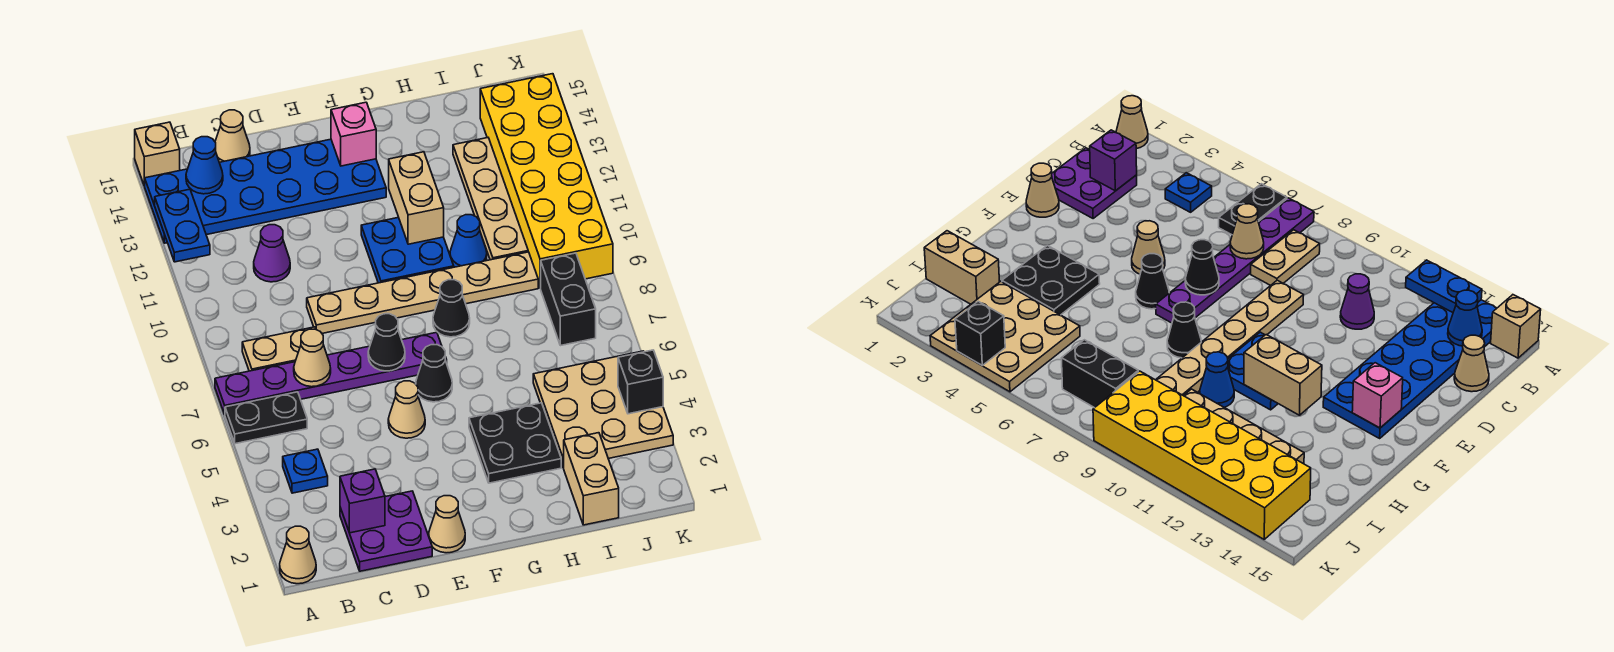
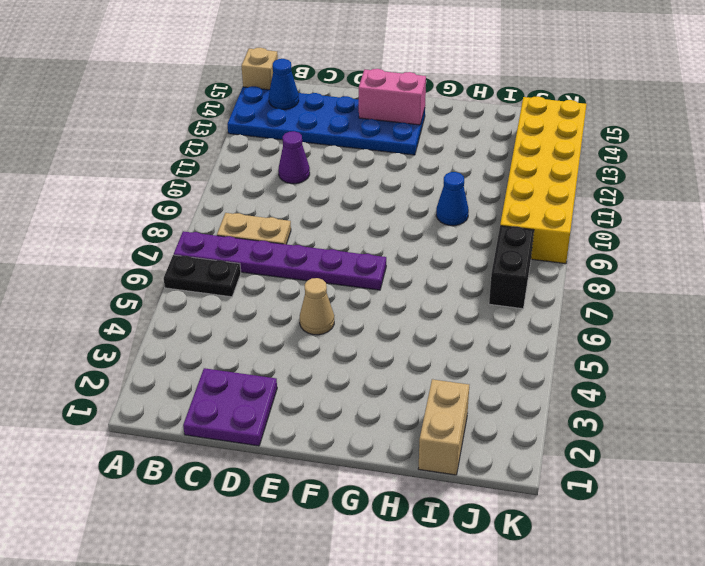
pink 1x2 brick [358,69,426,125] -> pink 1x1 brick [331,102,376,166]
none -> tan 1x1 cone [280,526,316,584]
none -> blue 1x1 plate [283,449,328,493]
none -> tan 1x1 cone [215,110,250,162]
none -> tan 1x6 plate [307,252,538,333]

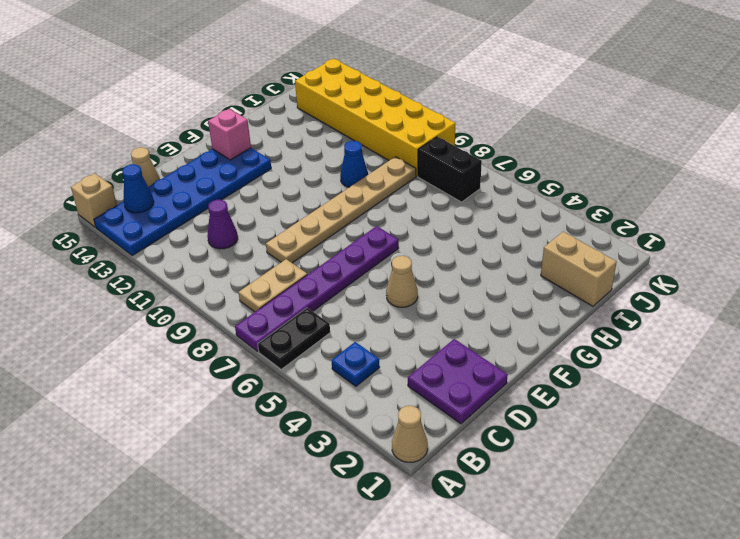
none -> tan 1x1 cone [429,496,465,553]
none -> black 1x1 cone [416,345,452,402]
none -> blue 2x2 plate [361,217,454,283]
none -> black 2x2 plate [469,403,561,483]

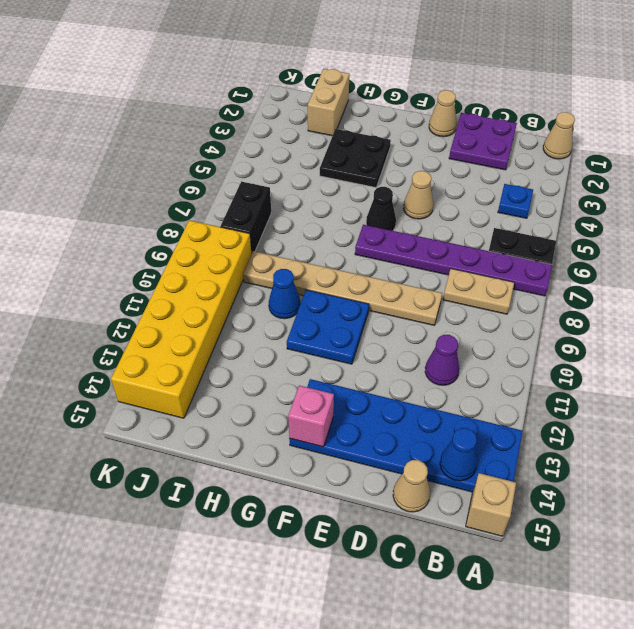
none -> black 1x1 cone [433,280,470,337]
none -> tan 3x3 plate [533,351,673,468]
none -> tan 1x4 plate [453,138,528,260]
none -> blue 1x2 plate [155,189,210,262]

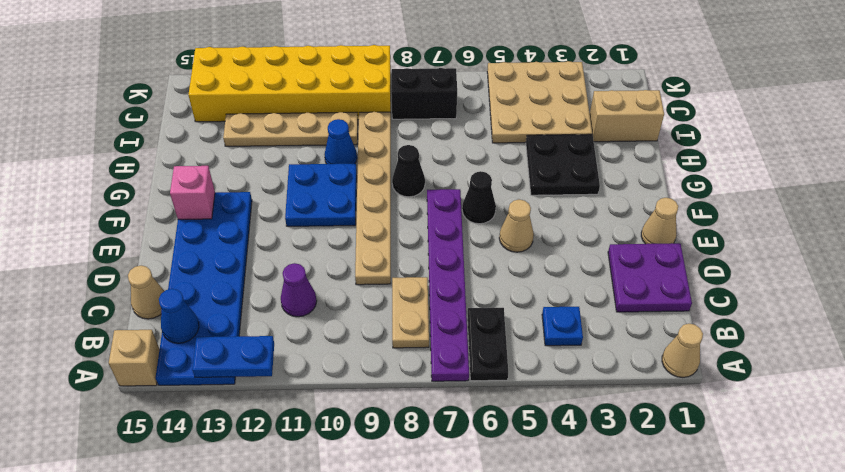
none -> purple 1x1 brick [340,469,385,533]
none -> tan 1x1 cone [294,329,331,387]
none -> black 1x1 cone [368,314,405,371]
none -> tan 1x2 brick [389,152,444,244]

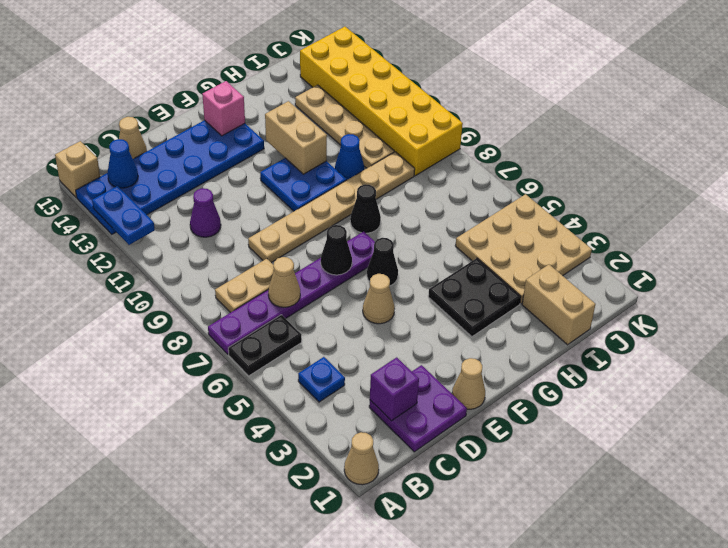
none -> black 1x2 brick [541,253,596,346]
none -> black 1x1 brick [618,350,663,414]

